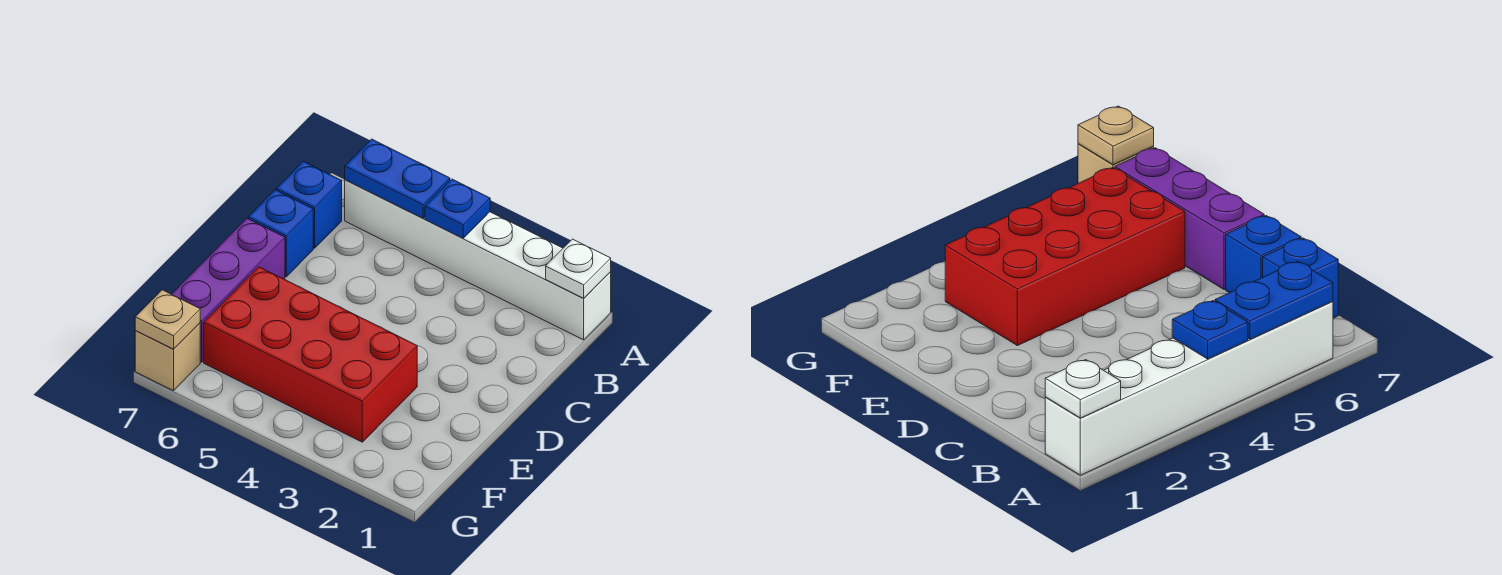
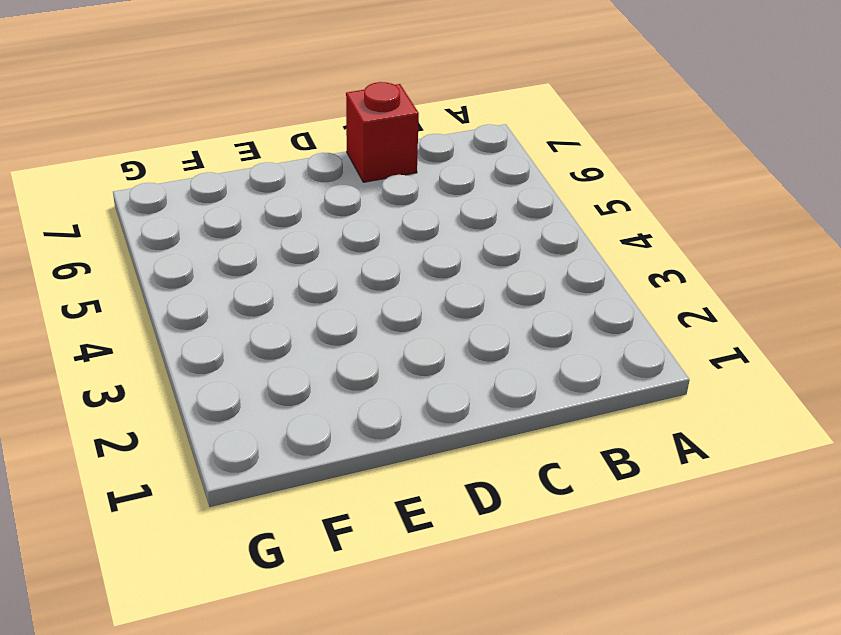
red 1x1 brick [346,82,419,182] -> blue 1x1 brick [248,190,313,277]
none -> white 1x6 brick [345,180,611,340]
none -> blue 1x1 brick [276,161,342,248]

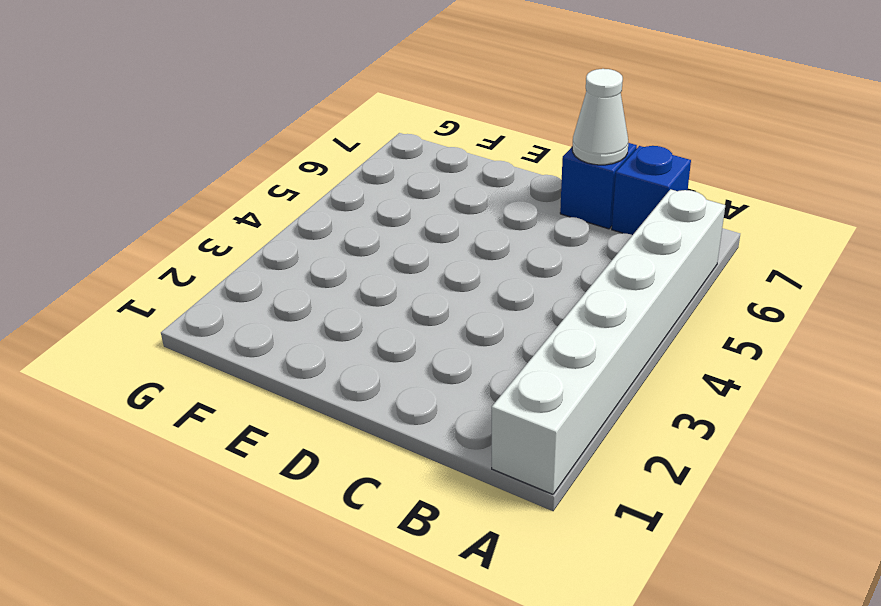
white 1x1 cone [572,69,628,165] -> none
none -> purple 1x3 brick [172,219,285,362]
none -> red 2x4 brick [204,267,417,442]

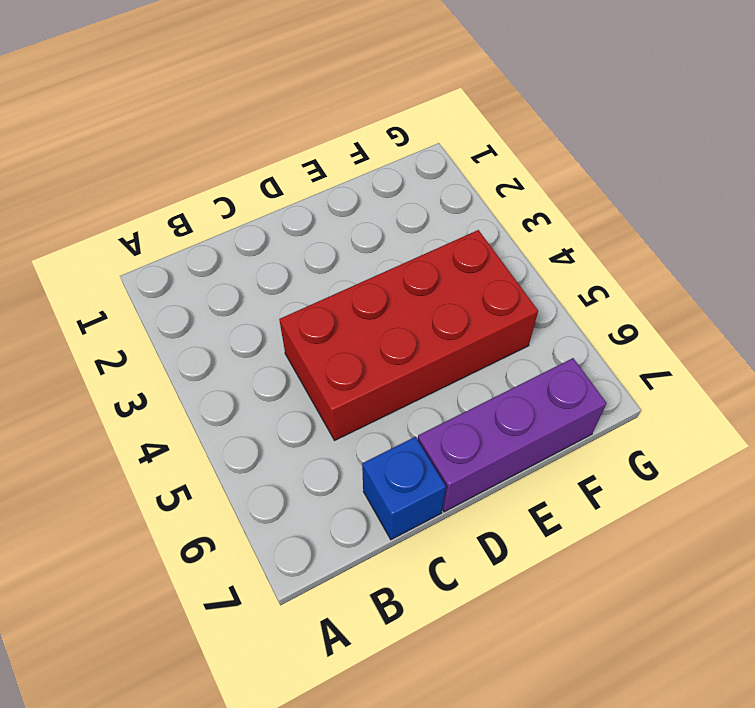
red 2x4 brick [279,230,538,440] -> red 2x4 brick turned to [204,267,417,442]
none -> white 1x6 brick [345,180,611,340]
none -> blue 1x1 brick [276,161,342,248]

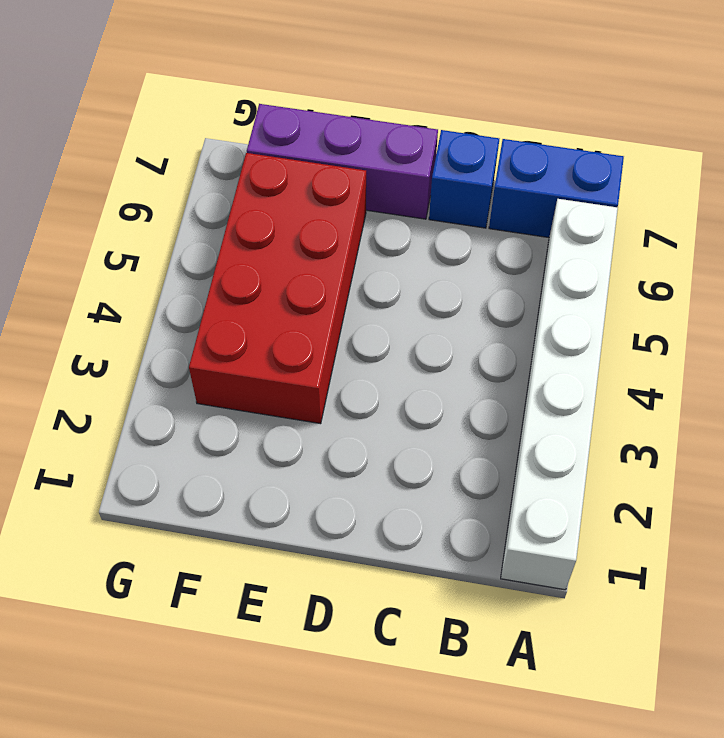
blue 1x2 brick [489,139,624,238] -> blue 1x1 brick [276,161,342,248]
none -> tan 1x1 brick [135,323,200,391]
none -> white 1x1 plate [546,239,611,298]

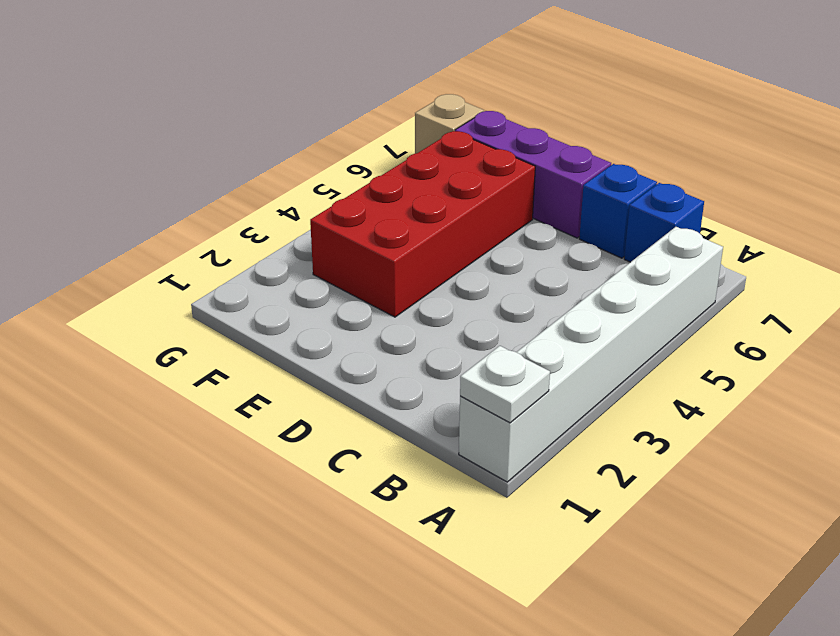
none -> blue 1x1 plate [425,179,490,238]
none -> blue 1x2 plate [345,139,450,218]

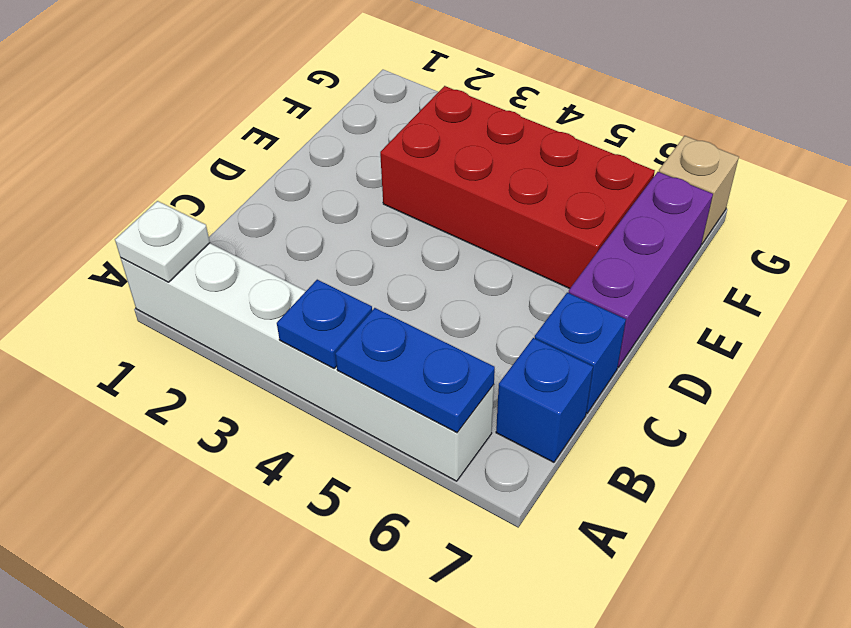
none -> tan 1x1 plate [135,290,200,349]

